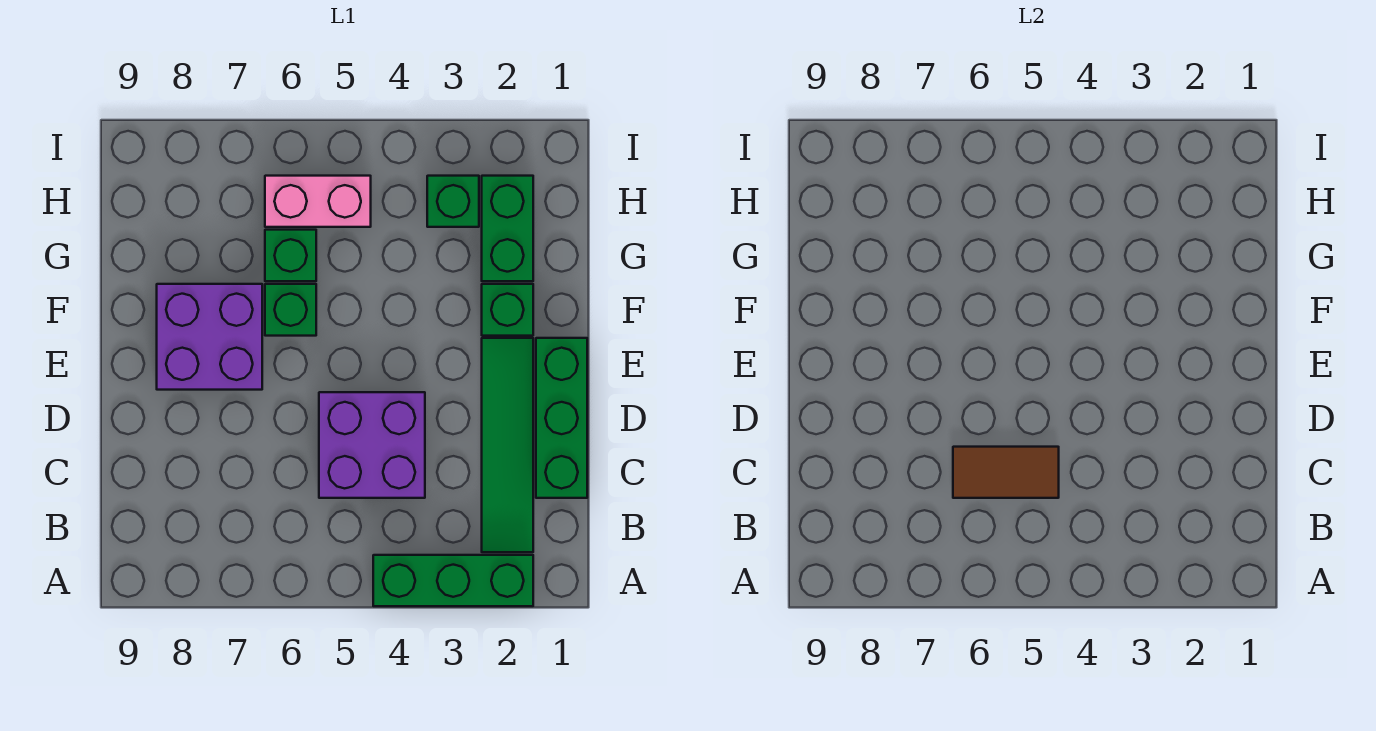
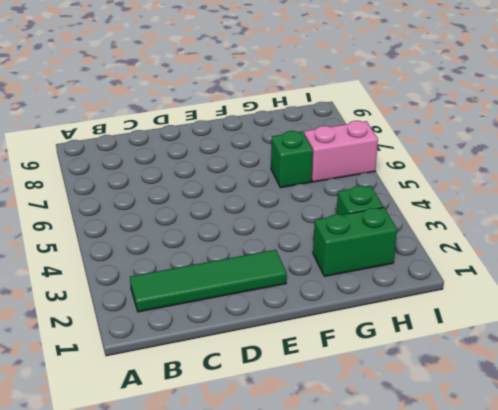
pink 1x2 brick [304,121,378,182] -> pink 1x2 brick turned to [265,176,371,227]
none -> green 1x3 brick [373,555,533,606]
none -> green 1x3 brick [536,338,587,498]
none -> purple 2x2 brick [319,392,425,498]

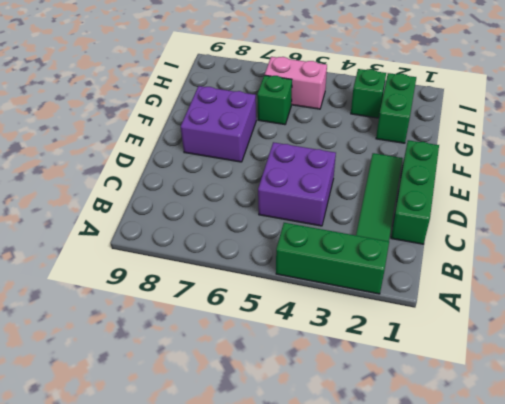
none -> green 1x1 brick [482,284,533,336]
none -> green 1x1 brick [265,284,316,336]
none -> brown 1x2 tile [953,447,1059,498]

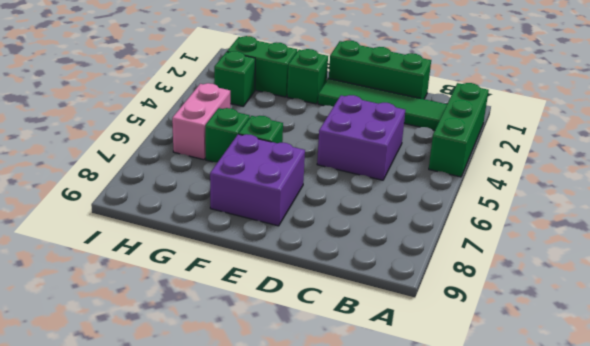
none -> brown 1x2 tile [953,447,1059,498]

